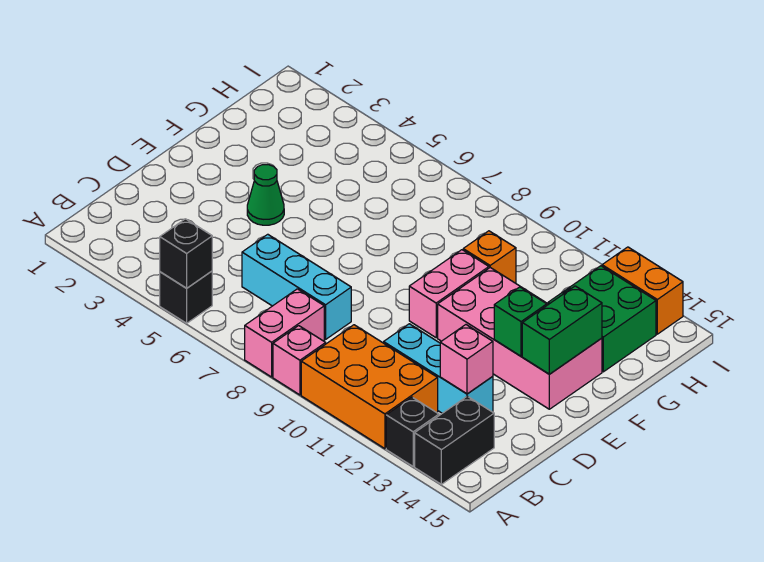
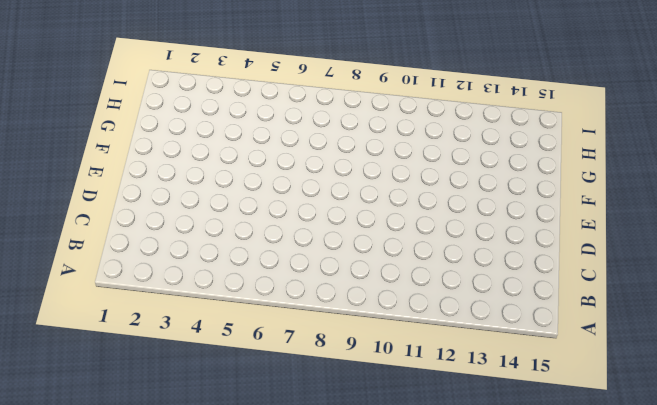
none -> black 1x1 brick [160,271,212,323]
none -> pink 1x2 brick [245,289,324,377]
none -> pink 1x1 brick [273,326,326,395]

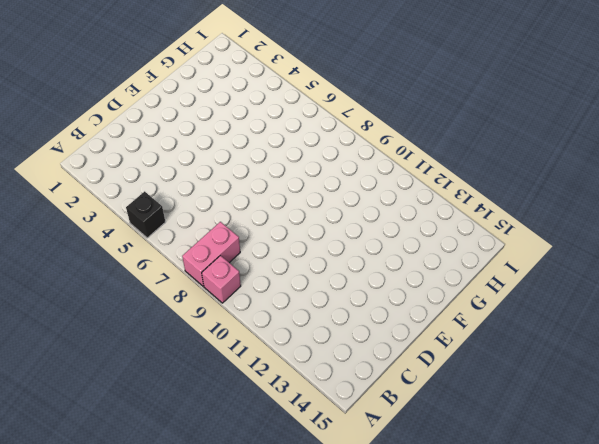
none -> orange 2x3 brick [301,325,438,449]
none -> black 1x1 brick [386,397,439,466]
none -> black 1x2 brick [415,396,494,484]

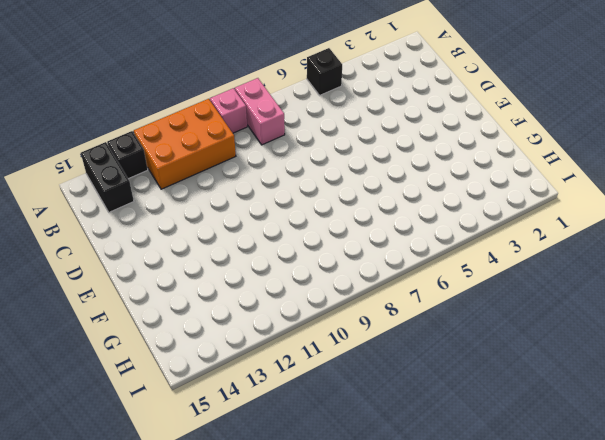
none -> cyan 1x3 brick [242,234,351,339]
none -> cyan 1x3 brick [384,324,493,413]
none -> green 1x1 cone [247,165,284,225]

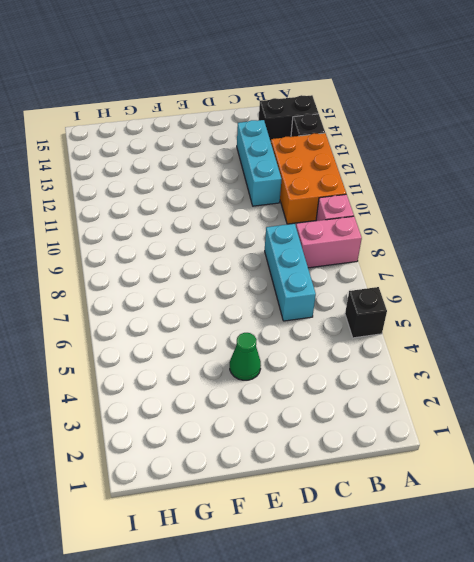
none -> pink 1x2 brick [409,250,489,338]
none -> pink 2x4 brick [438,268,602,409]
none -> orange 1x1 brick [463,231,516,283]

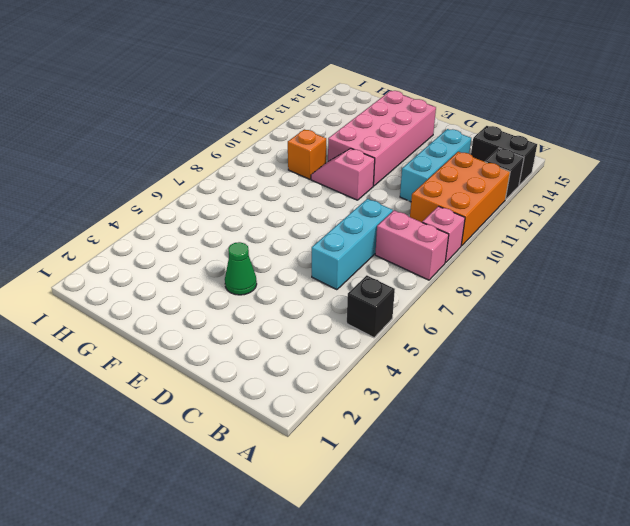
pink 1x2 slope [311,149,375,200] -> pink 1x2 brick [409,250,489,338]
none -> green 2x2 brick [548,266,656,372]
none -> orange 1x2 brick [602,247,683,334]
none -> black 1x1 brick [160,219,212,288]

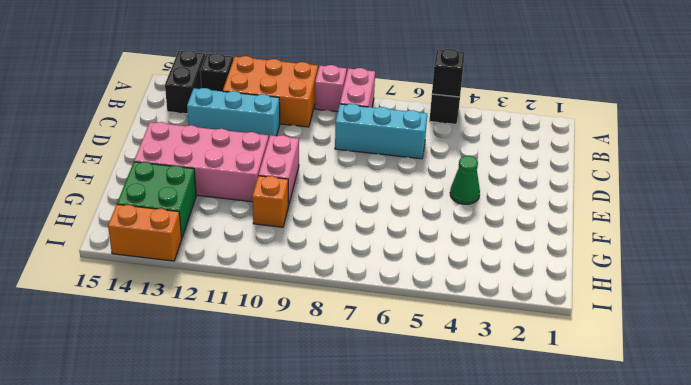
none -> pink 1x1 brick [440,325,493,394]
none -> green 1x1 brick [494,287,547,356]
none -> green 1x2 brick [522,286,602,374]

